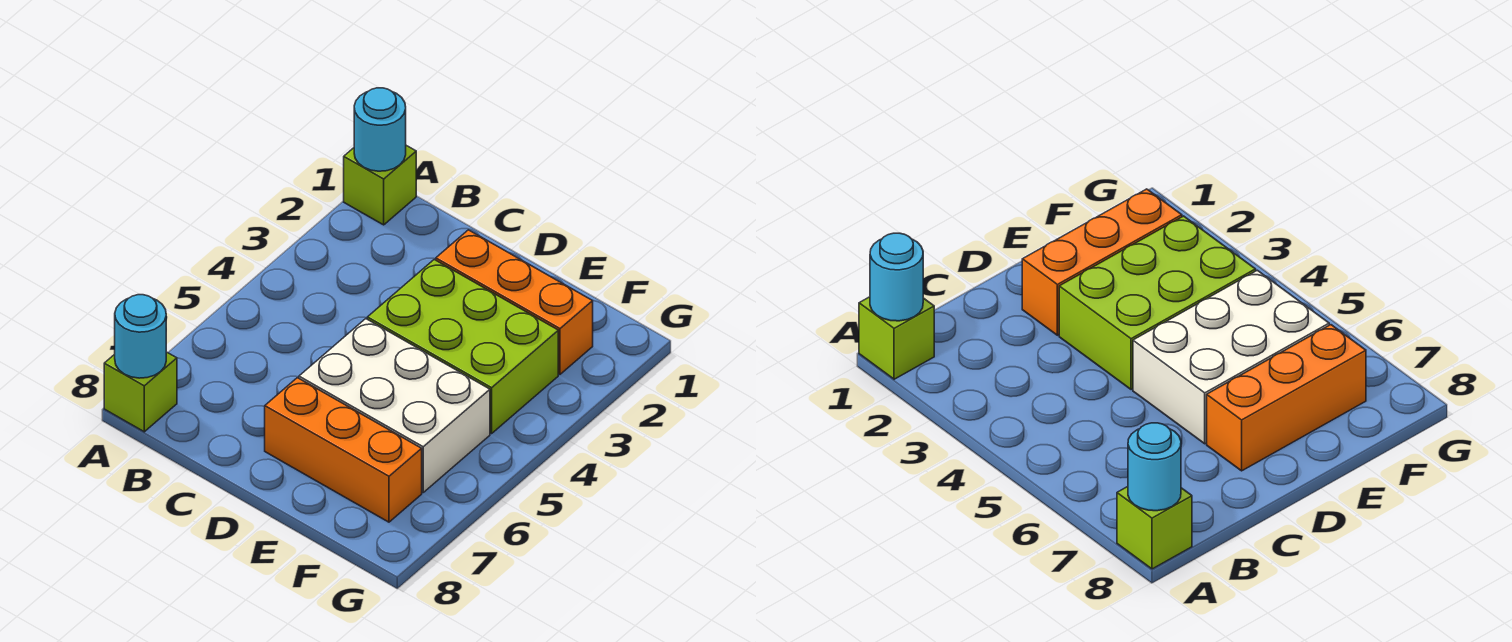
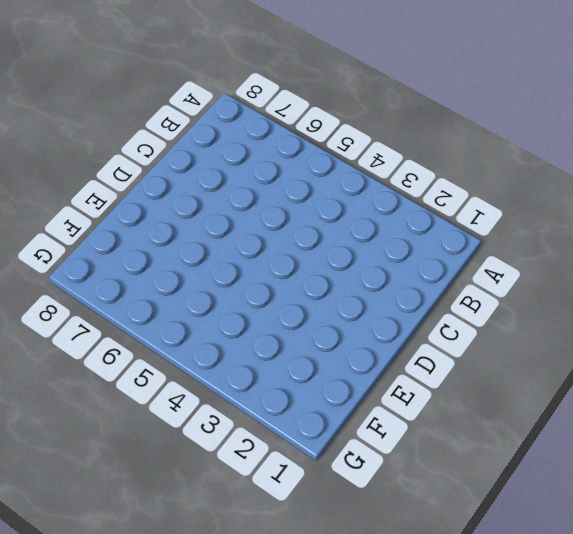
none -> lime 1x1 brick [344,146,416,225]
none -> lime 1x1 brick [104,352,177,432]

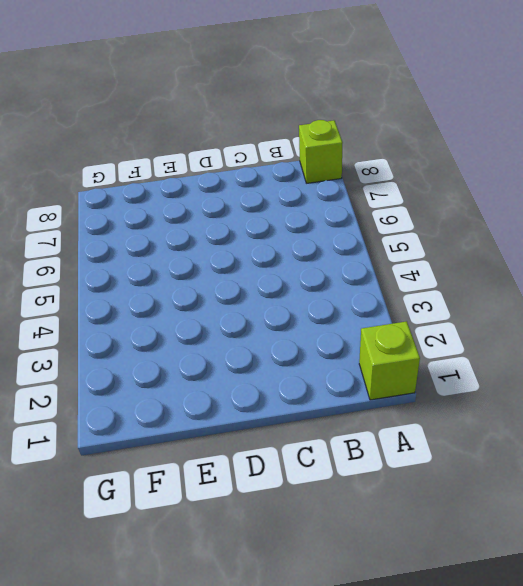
none -> orange 1x3 brick [436,230,593,374]
none -> lime 2x3 brick [367,260,558,433]

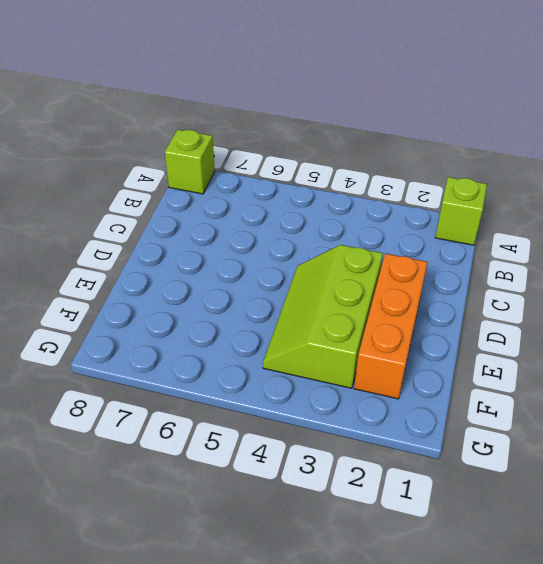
lime 2x3 slope [263,245,383,388] -> lime 2x3 brick [367,260,558,433]
none -> white 2x3 brick [299,319,490,492]
none -> orange 1x3 brick [265,378,422,522]

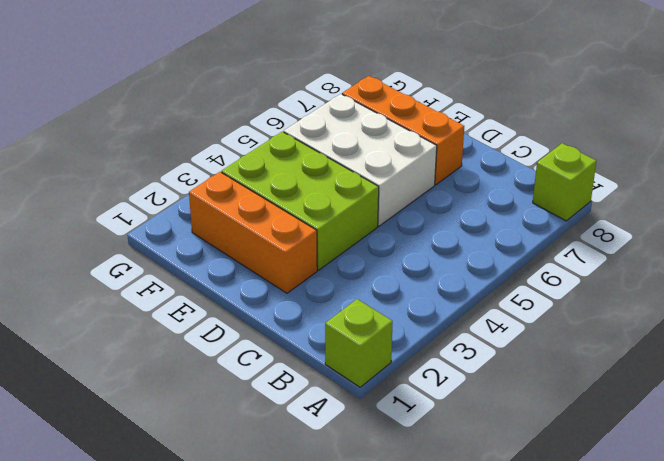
none -> cyan 1x1 round brick [354,88,406,171]
none -> cyan 1x1 round brick [115,295,166,378]

